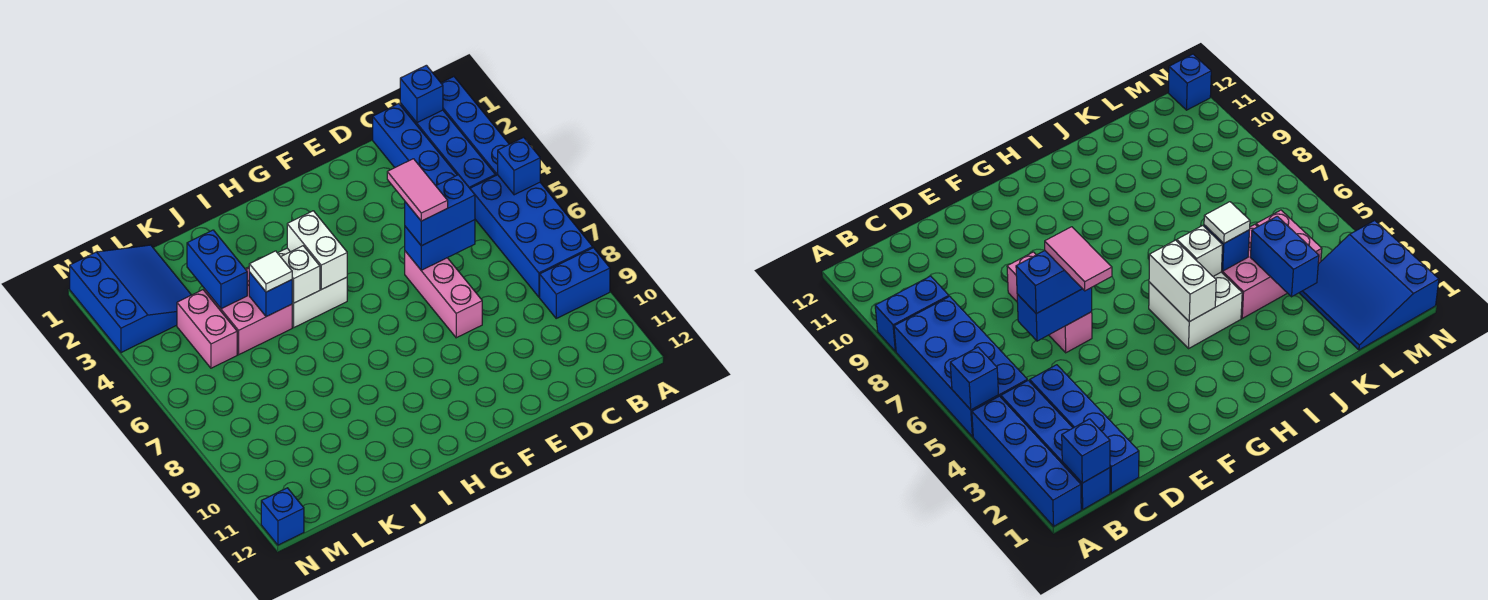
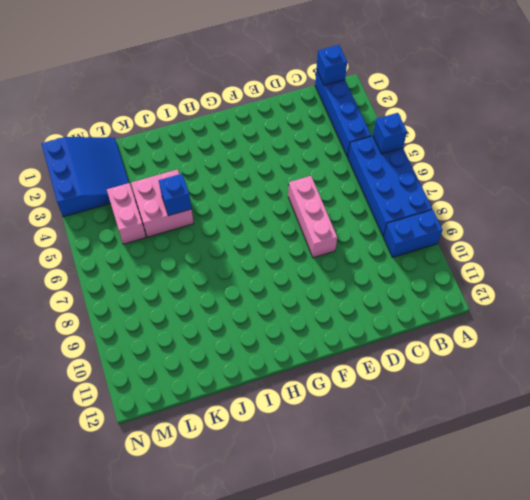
none -> blue 1x4 brick [441,77,509,176]
none -> blue 1x4 brick [373,104,457,186]
none -> white 2x2 brick [278,248,347,327]

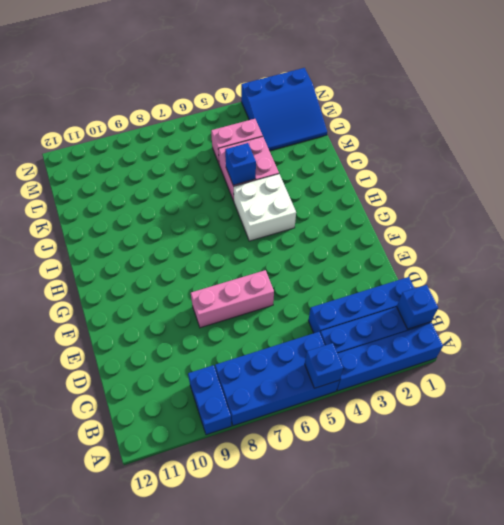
none -> blue 1x1 brick [261,488,304,545]
none -> blue 1x2 brick [405,220,475,270]
none -> white 1x2 brick [287,211,347,290]

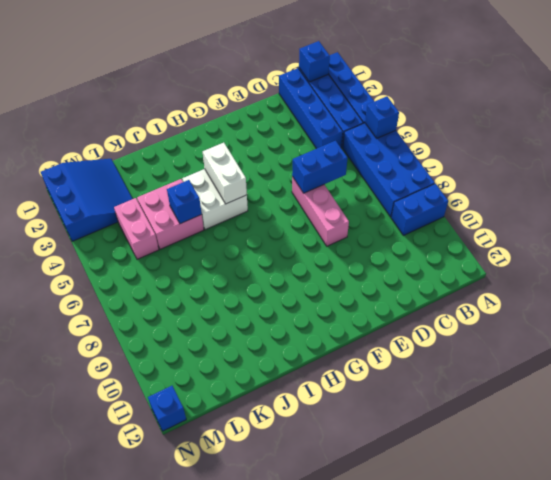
none -> white 1x1 brick [281,246,320,303]
none -> blue 1x2 brick [187,230,247,309]
none -> blue 1x2 brick [405,175,475,246]

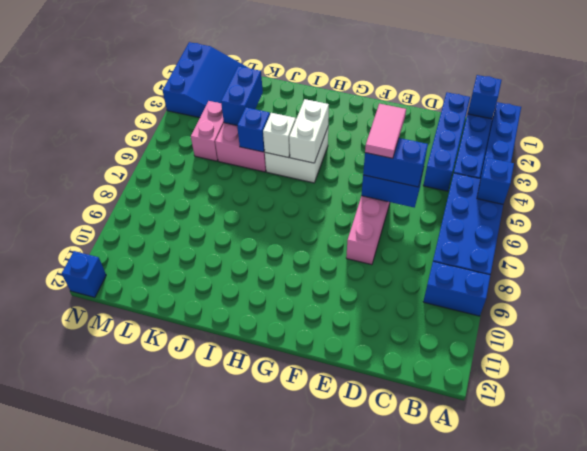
none -> white 1x1 tile [249,251,292,292]

